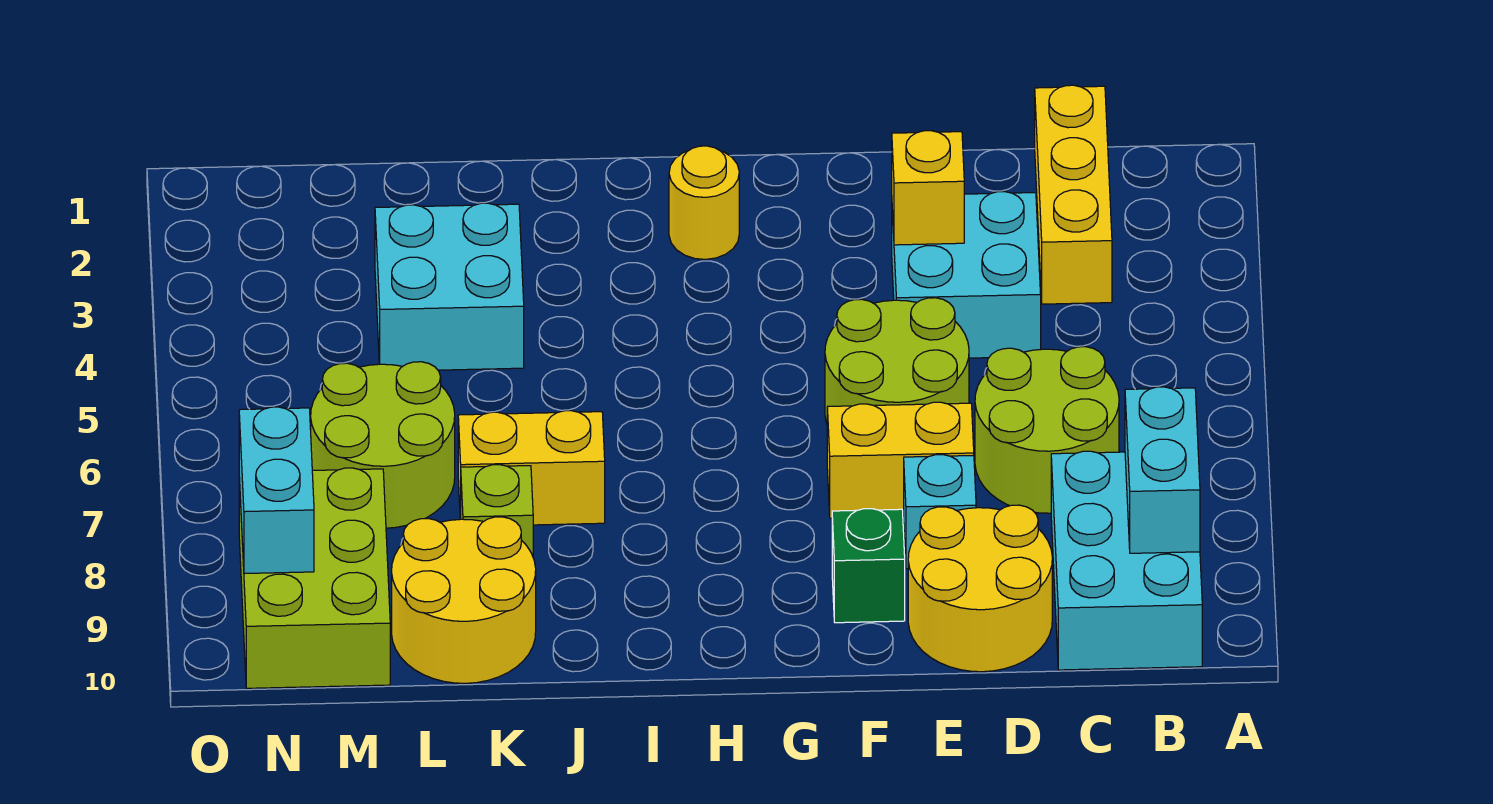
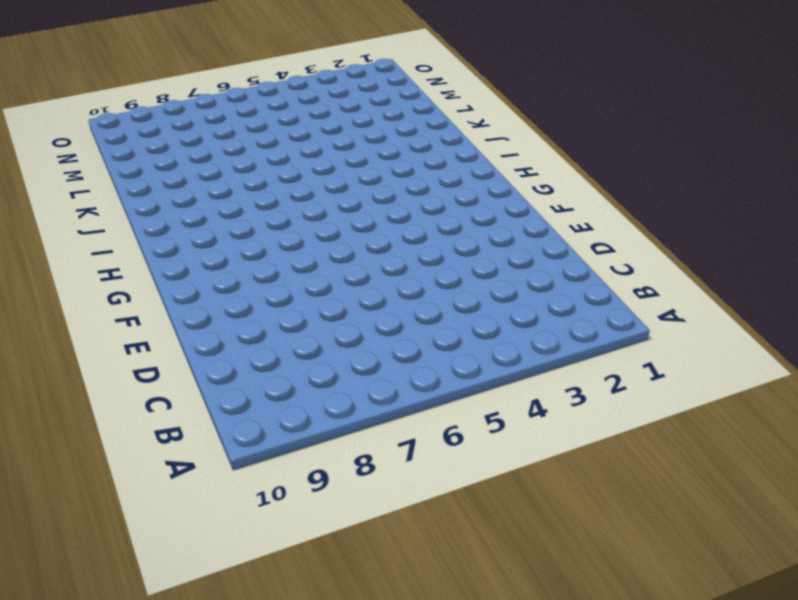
none -> cyan 2x3 brick [1051,451,1202,670]
none -> yellow 1x3 brick [1035,85,1112,304]
none -> lime 2x2 round brick [975,347,1119,513]

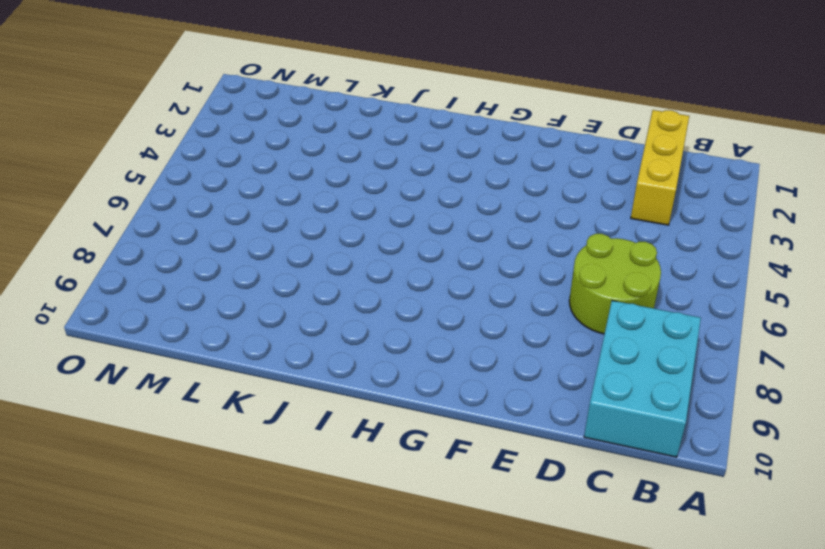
none -> cyan 2x2 brick [892,192,1041,358]
none -> yellow 2x2 round brick [908,505,1052,672]
none -> lime 2x2 round brick [825,298,969,424]

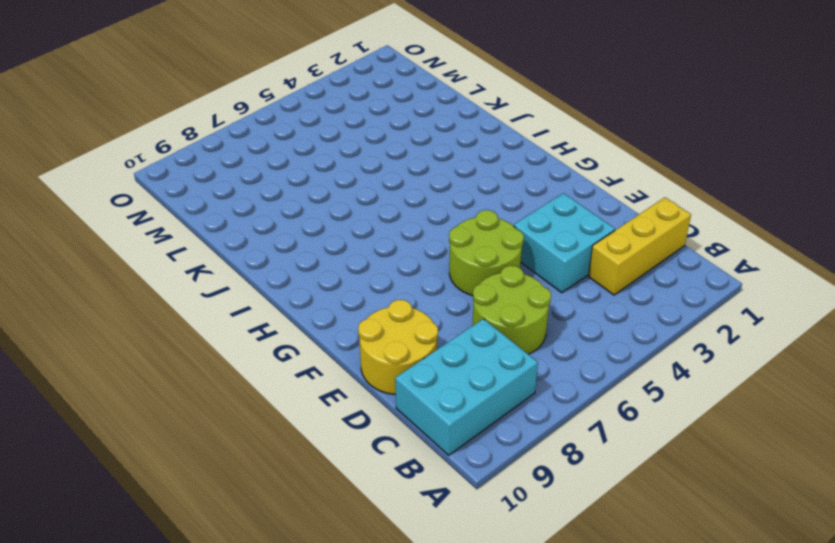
none -> yellow 1x2 brick [827,402,974,518]
none -> cyan 1x1 brick [904,455,976,569]
none -> green 1x1 brick [832,509,905,623]

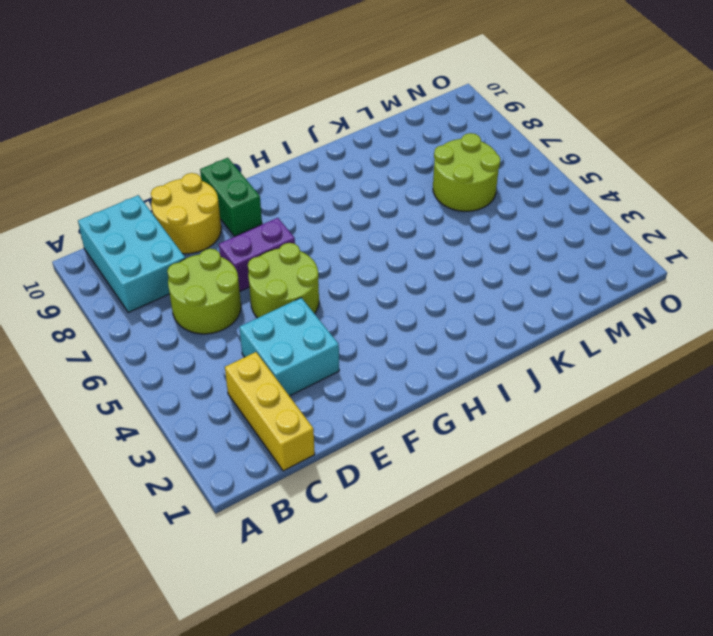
purple 1x2 brick [219,218,295,291] -> yellow 1x2 brick [827,402,974,518]
green 1x2 brick [200,158,262,236] -> green 1x1 brick [832,509,905,623]
none -> cyan 1x1 brick [904,455,976,569]
none -> yellow 1x1 round brick [669,146,739,259]
none -> yellow 1x2 brick [458,411,605,525]

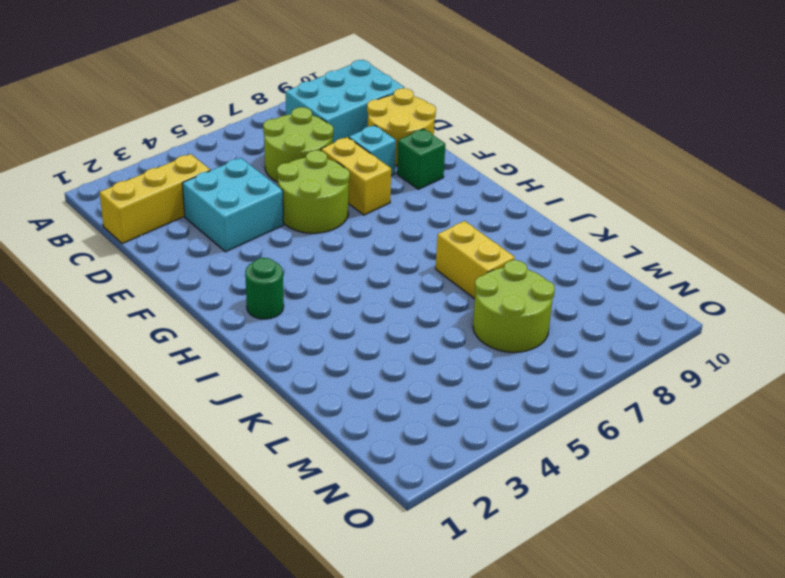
green 1x1 round brick [245,258,284,319] -> yellow 1x1 round brick [669,146,739,259]
none -> cyan 2x2 brick [375,203,524,370]
none -> lime 1x1 brick [461,465,533,556]
none -> yellow 2x2 round brick [392,517,536,683]

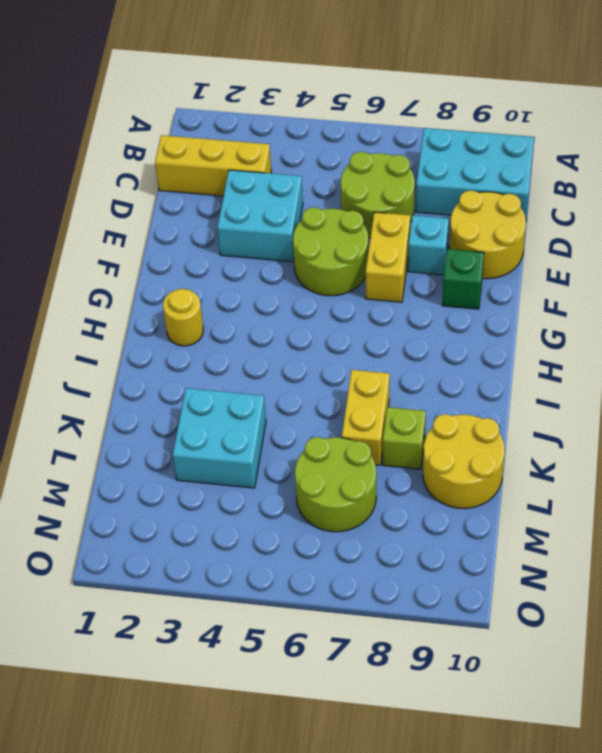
none -> lime 2x3 brick [239,468,390,688]
none -> cyan 1x2 brick [1125,387,1200,553]
none -> yellow 1x1 brick [892,131,964,245]

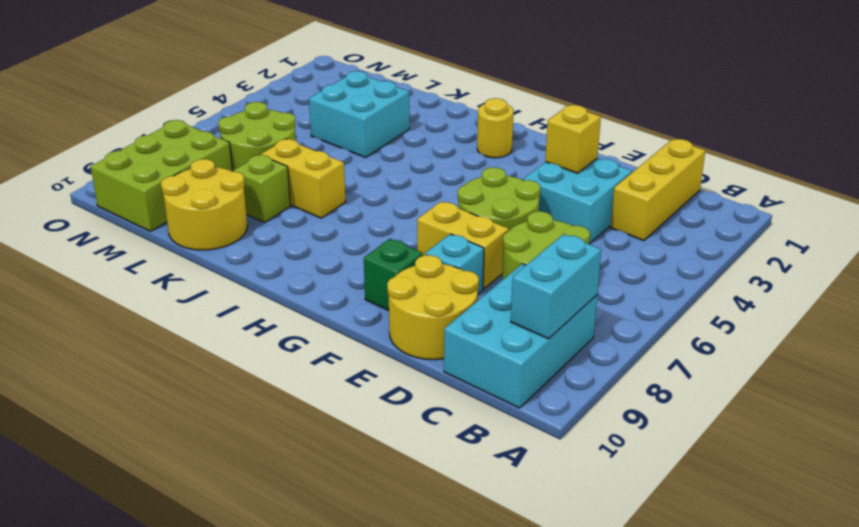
none -> cyan 1x2 brick [239,407,314,574]

